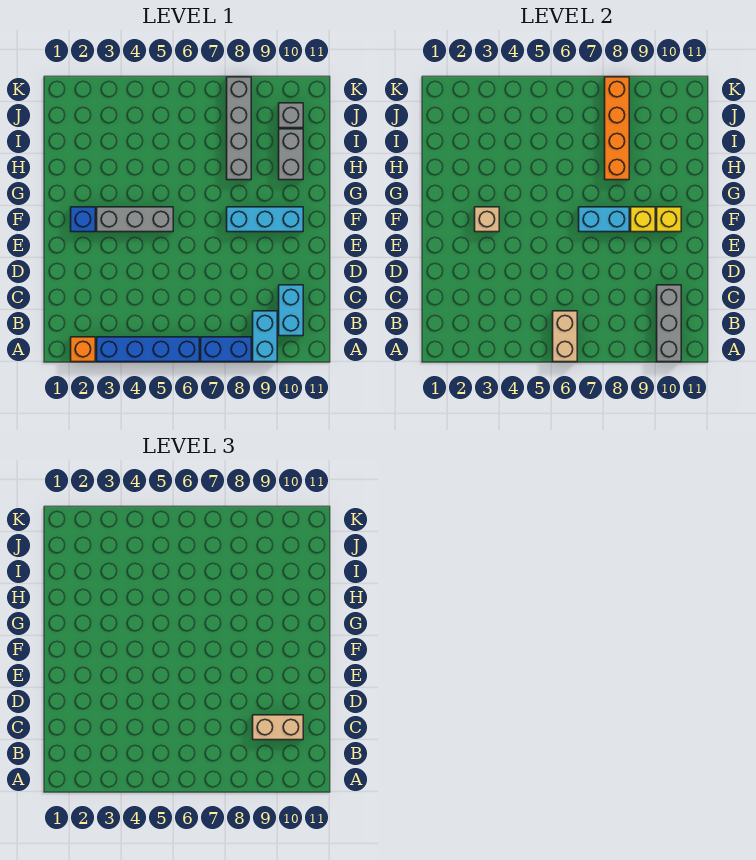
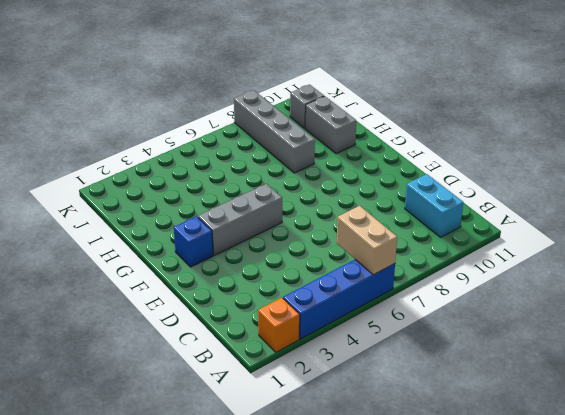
none -> blue 1x2 brick [201,337,251,362]
none -> cyan 1x2 brick [253,311,277,362]
none -> cyan 1x3 brick [227,207,303,232]

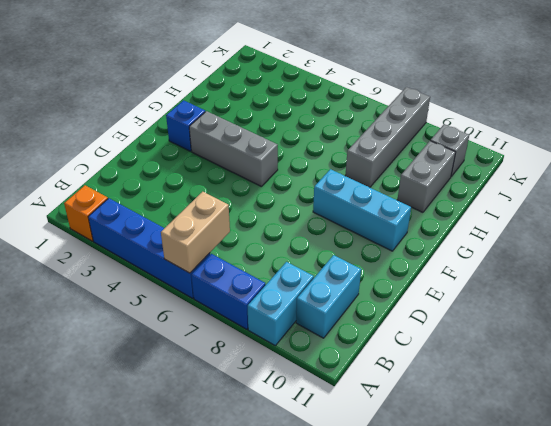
none -> grey 1x3 brick [657,285,681,362]
none -> tan 1x1 brick [475,207,499,232]
none -> cyan 1x2 brick [579,207,629,232]

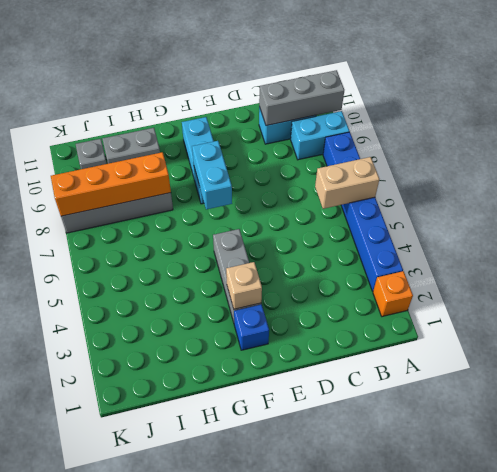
none -> yellow 1x1 brick [631,207,655,232]
none -> yellow 1x1 brick [657,207,681,232]
none -> tan 1x2 brick [253,715,303,740]

